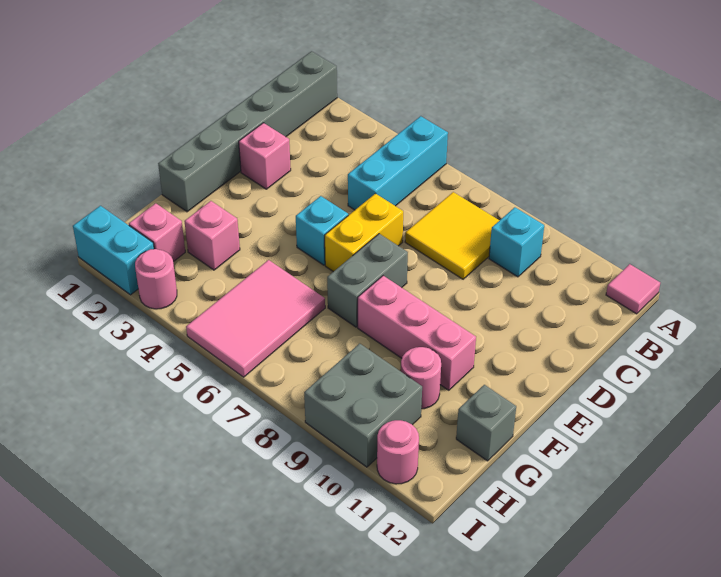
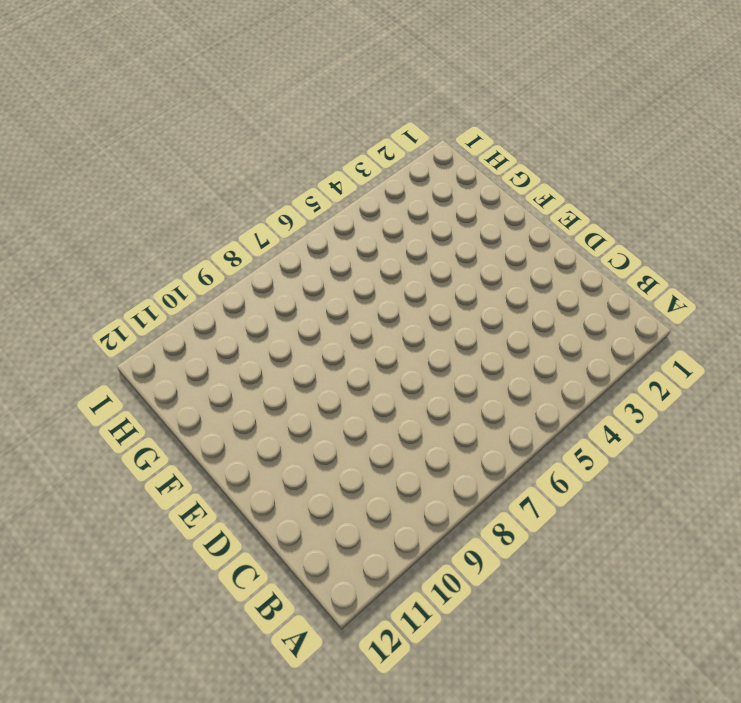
none -> grey 1x6 brick [158,51,337,212]
none -> cyan 1x3 brick [348,116,448,210]
none -> pink 1x1 tile [606,264,660,314]

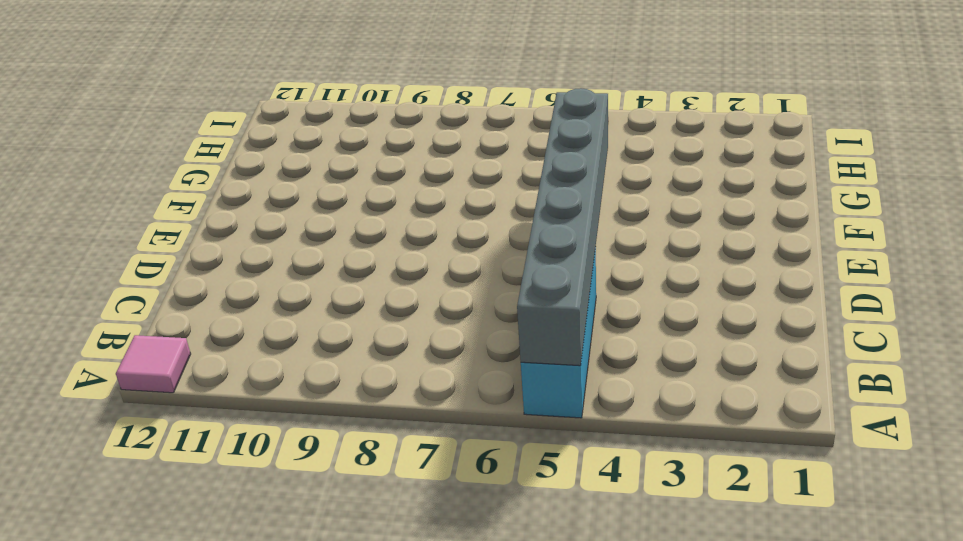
grey 1x6 brick [517,88,608,366] -> grey 1x6 brick moved to [158,51,337,212]
none -> yellow 2x2 tile [405,192,500,279]
none -> cyan 1x1 brick [489,207,544,277]
none -> pink 1x1 brick [239,123,291,189]

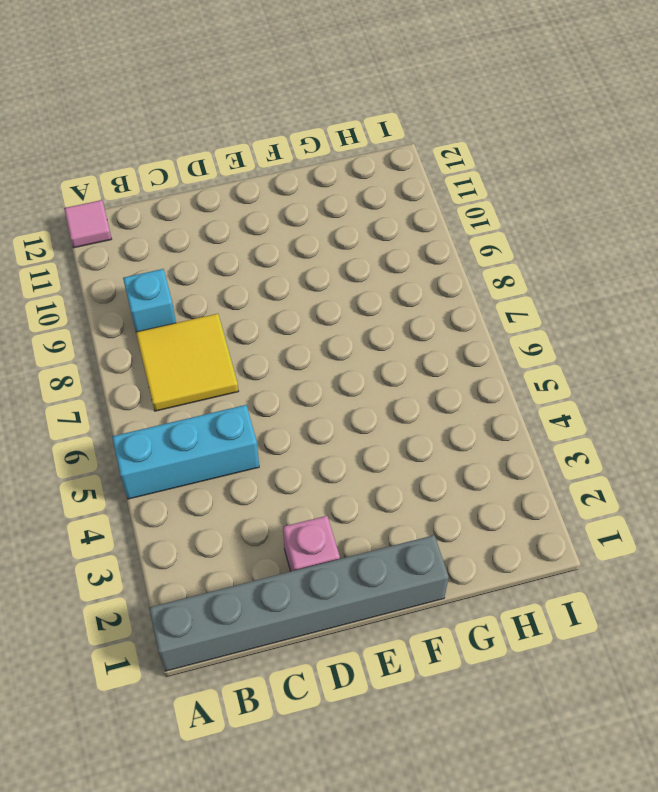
none -> yellow 1x2 brick [325,193,403,272]
none -> cyan 1x1 brick [296,196,348,265]
none -> grey 1x2 brick [327,234,408,327]

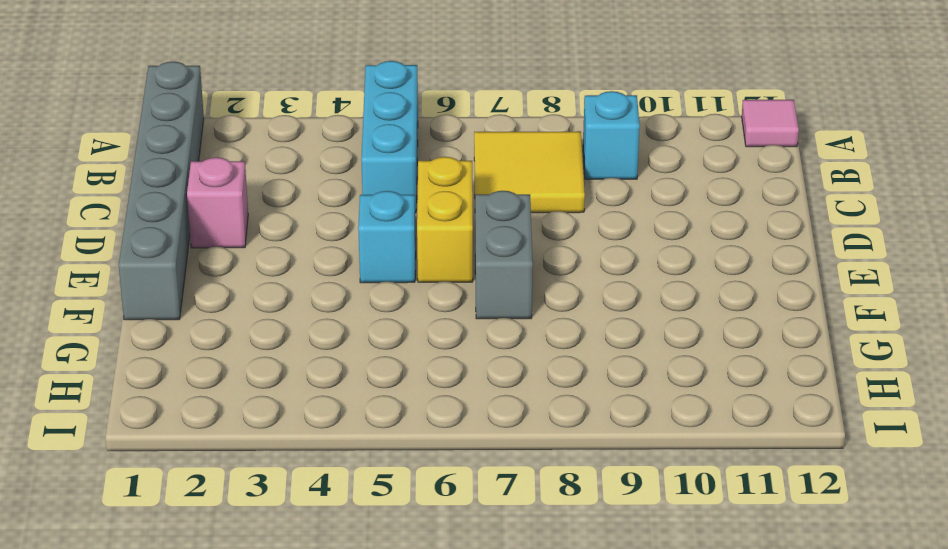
none -> pink 1x3 brick [358,276,476,390]
none -> pink 1x1 brick [184,201,240,270]
none -> pink 2x3 tile [186,260,325,377]

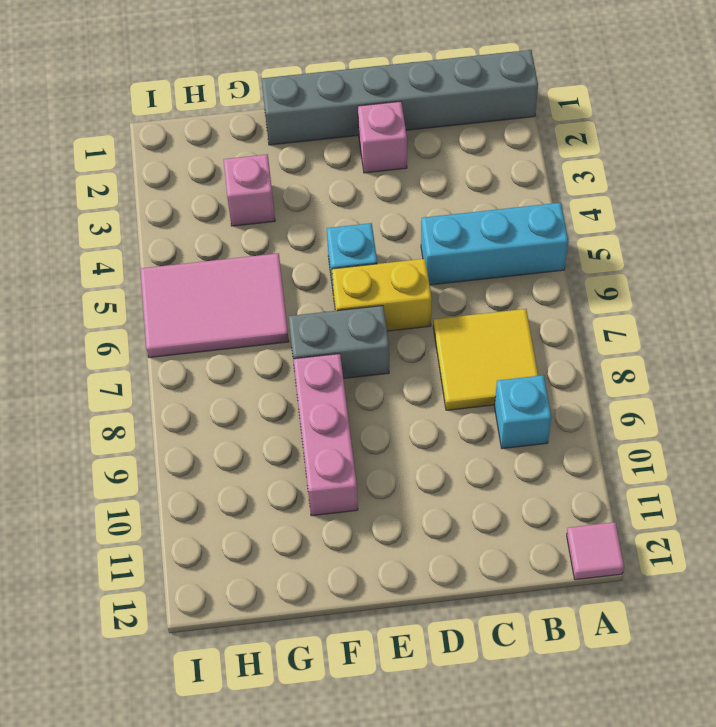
none -> pink 1x1 round brick [401,347,441,409]
none -> grey 1x1 brick [456,385,516,461]
none -> pink 1x1 brick [129,203,185,262]

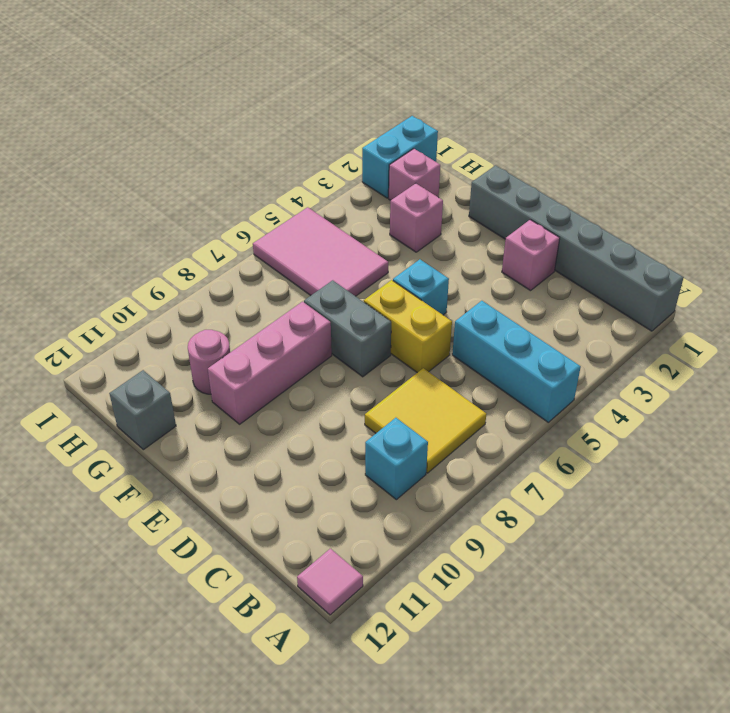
none -> grey 2x2 brick [304,344,422,467]
none -> pink 1x1 round brick [135,249,177,309]
none -> pink 1x1 round brick [377,420,419,484]

